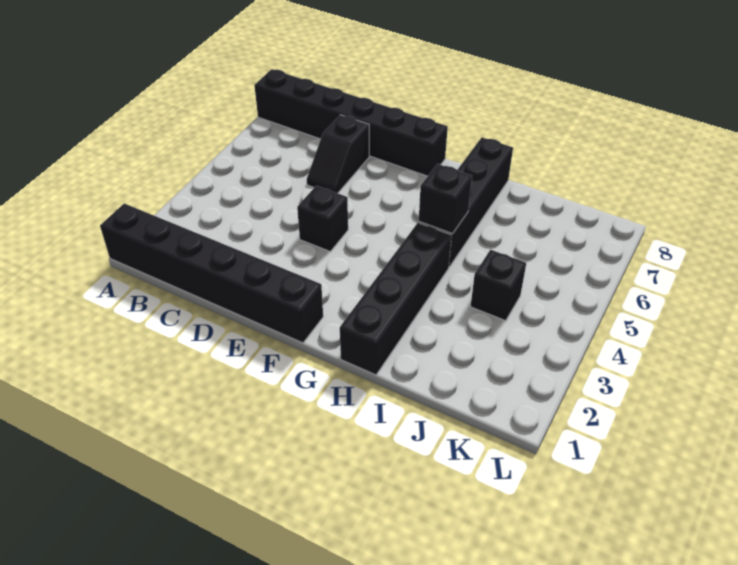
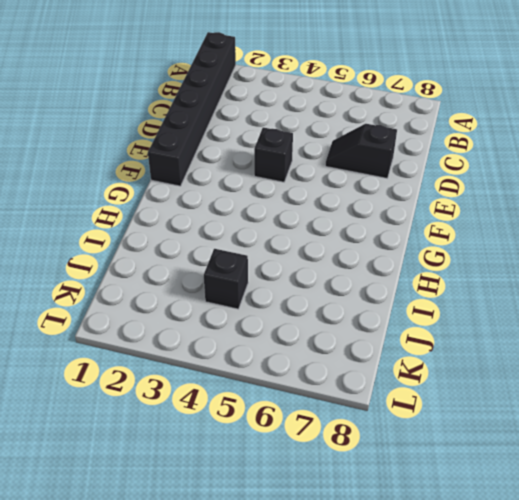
none -> black 1x6 brick [254,69,448,176]
none -> black 1x4 brick [340,223,452,375]

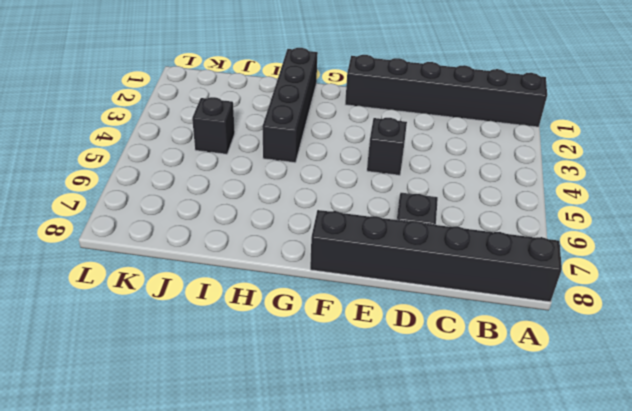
none -> black 1x4 brick [418,137,513,267]
none -> black 1x1 brick [419,164,472,234]

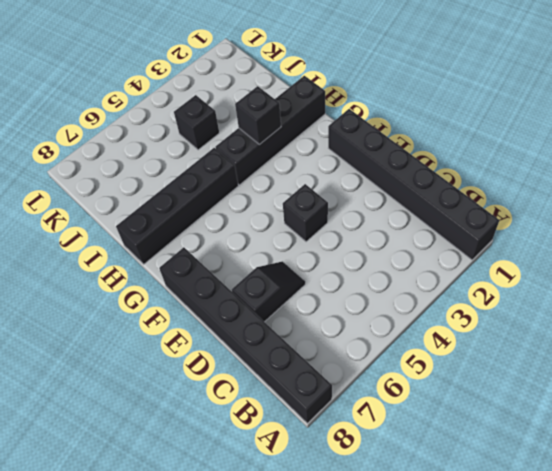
black 1x1 brick [235,86,281,145] -> black 1x1 brick moved to [419,164,472,234]

